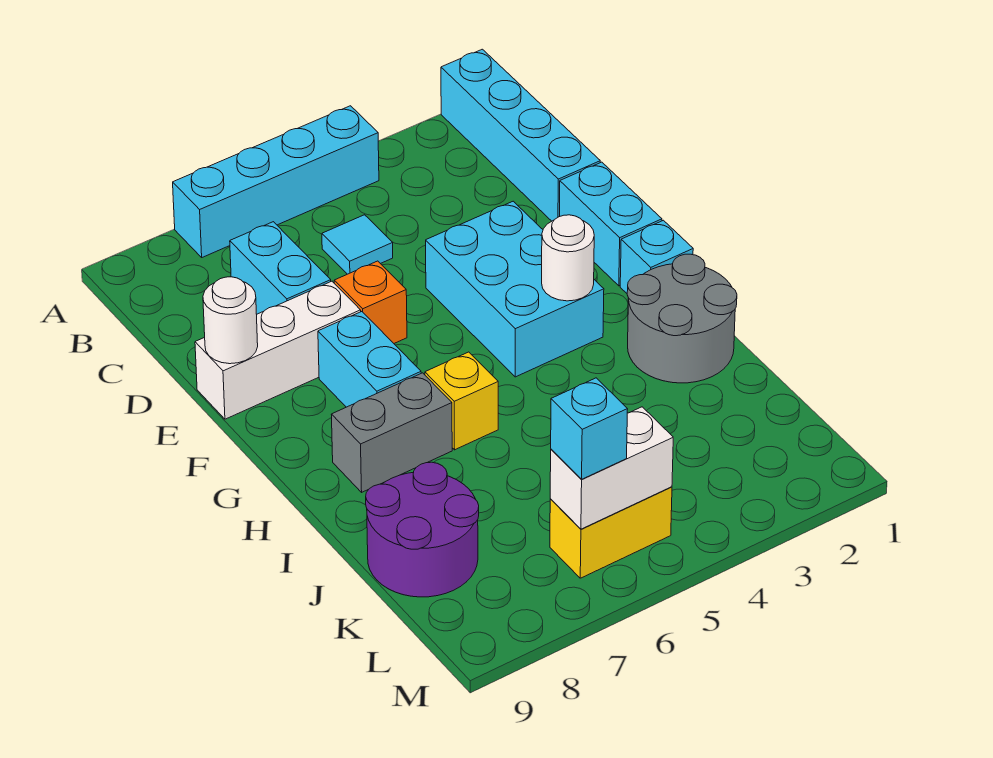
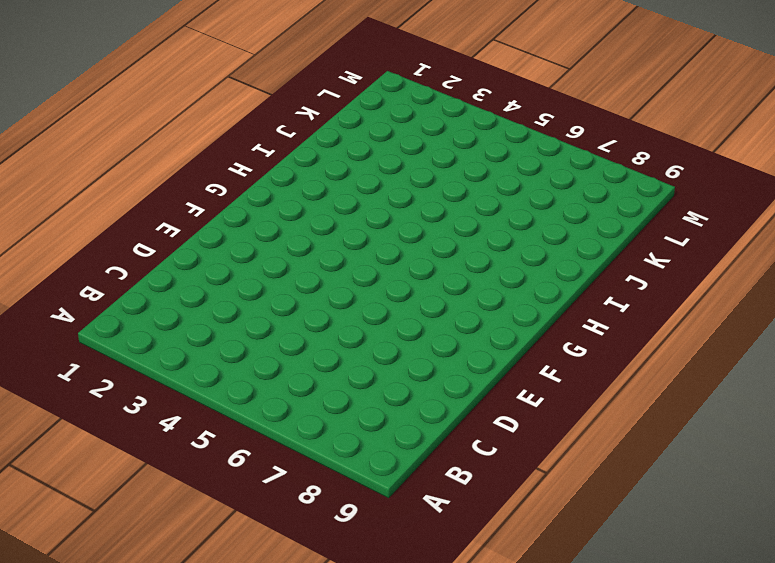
none -> cyan 1x4 brick [441,49,600,221]
none -> cyan 1x4 brick [173,106,379,257]
none -> cyan 1x1 tile [322,215,393,274]

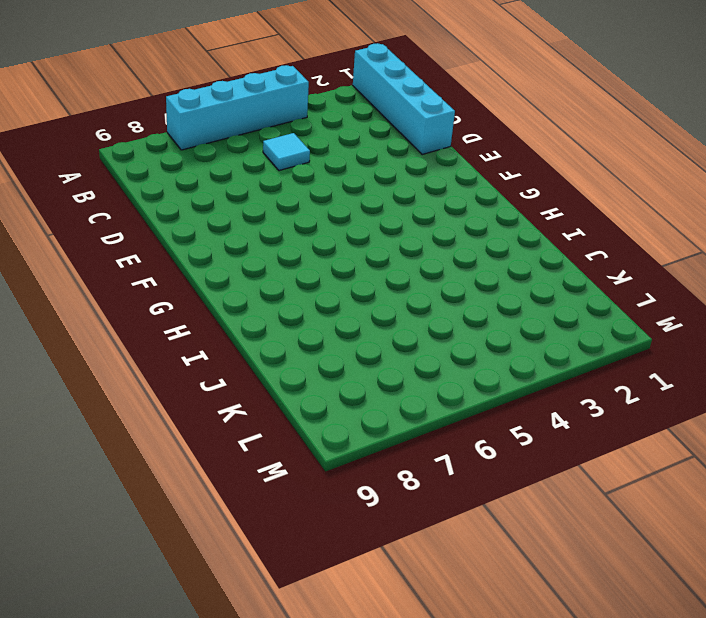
none -> cyan 1x2 brick [230,222,331,314]
none -> cyan 1x2 brick [560,162,662,286]
none -> cyan 2x3 brick [426,201,604,377]

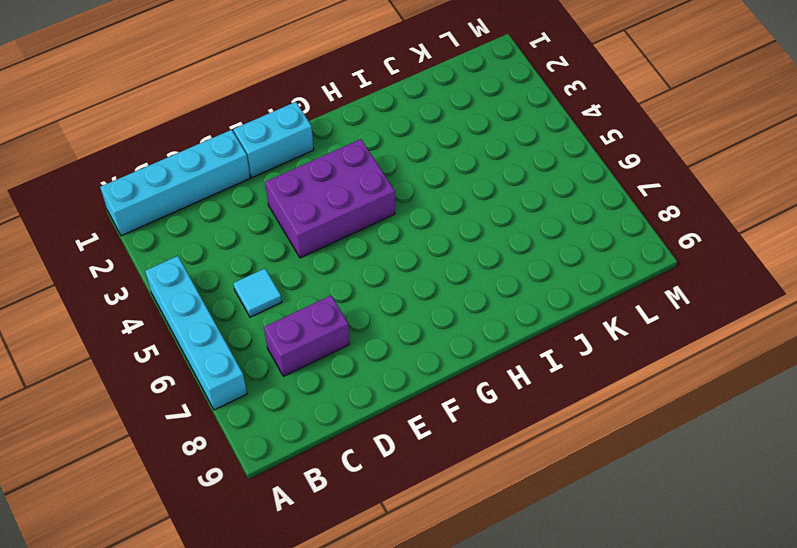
purple 1x2 brick [264,295,350,376] -> cyan 1x2 brick [230,222,331,314]
purple 2x3 brick [265,139,395,258] -> cyan 2x3 brick [426,201,604,377]
none -> orange 1x1 brick [334,261,407,343]
none -> white 1x3 brick [195,281,361,419]
none -> cyan 1x2 brick [318,312,421,407]

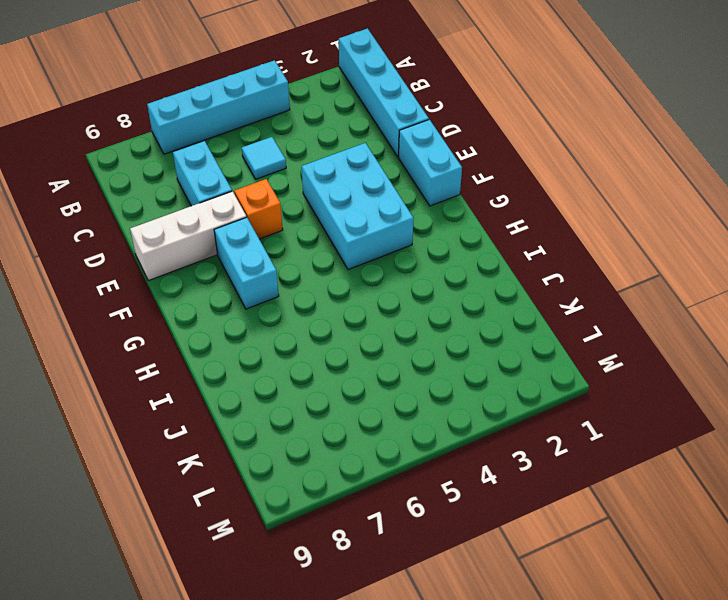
none -> cyan 1x1 brick [620,220,693,293]
none -> grey 2x2 round brick [627,254,737,383]
none -> yellow 1x1 brick [425,352,498,450]

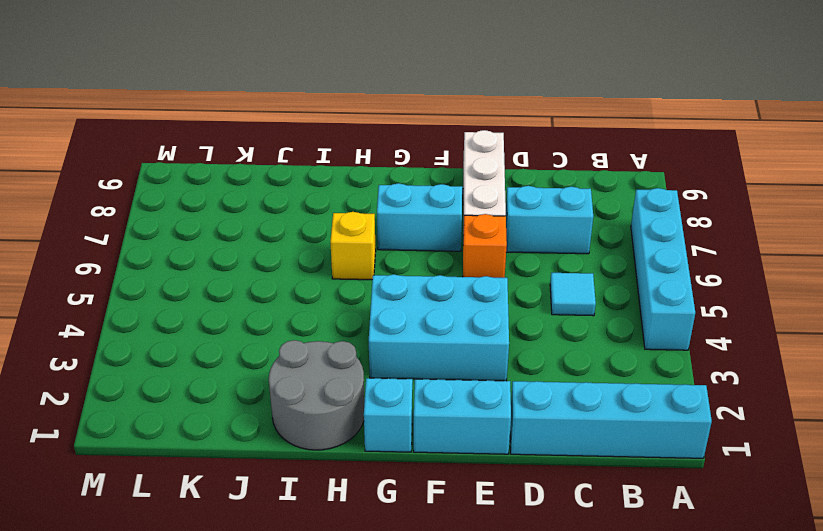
none -> grey 1x2 brick [331,373,452,492]
none -> purple 2x2 round brick [366,462,479,597]
none -> yellow 1x2 brick [550,487,672,578]

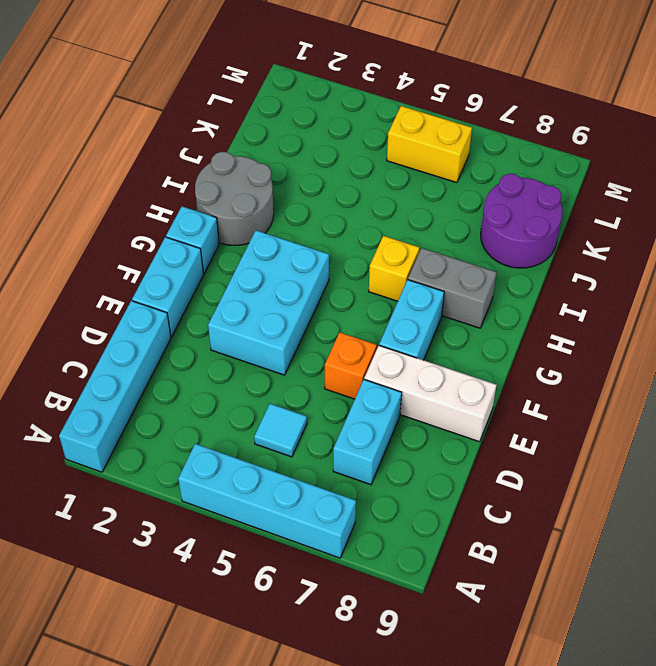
none -> white 1x1 round brick [203,277,258,364]
none -> white 1x1 round brick [542,215,594,301]
none -> white 1x2 brick [550,407,673,529]

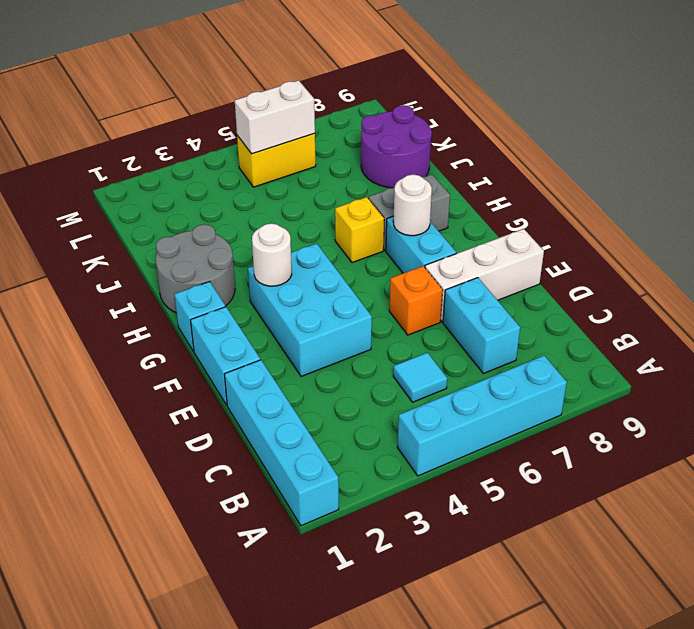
white 1x1 round brick [393,174,432,236] -> white 1x1 round brick moved to [203,277,258,364]
none -> cyan 1x1 brick [551,378,628,479]

